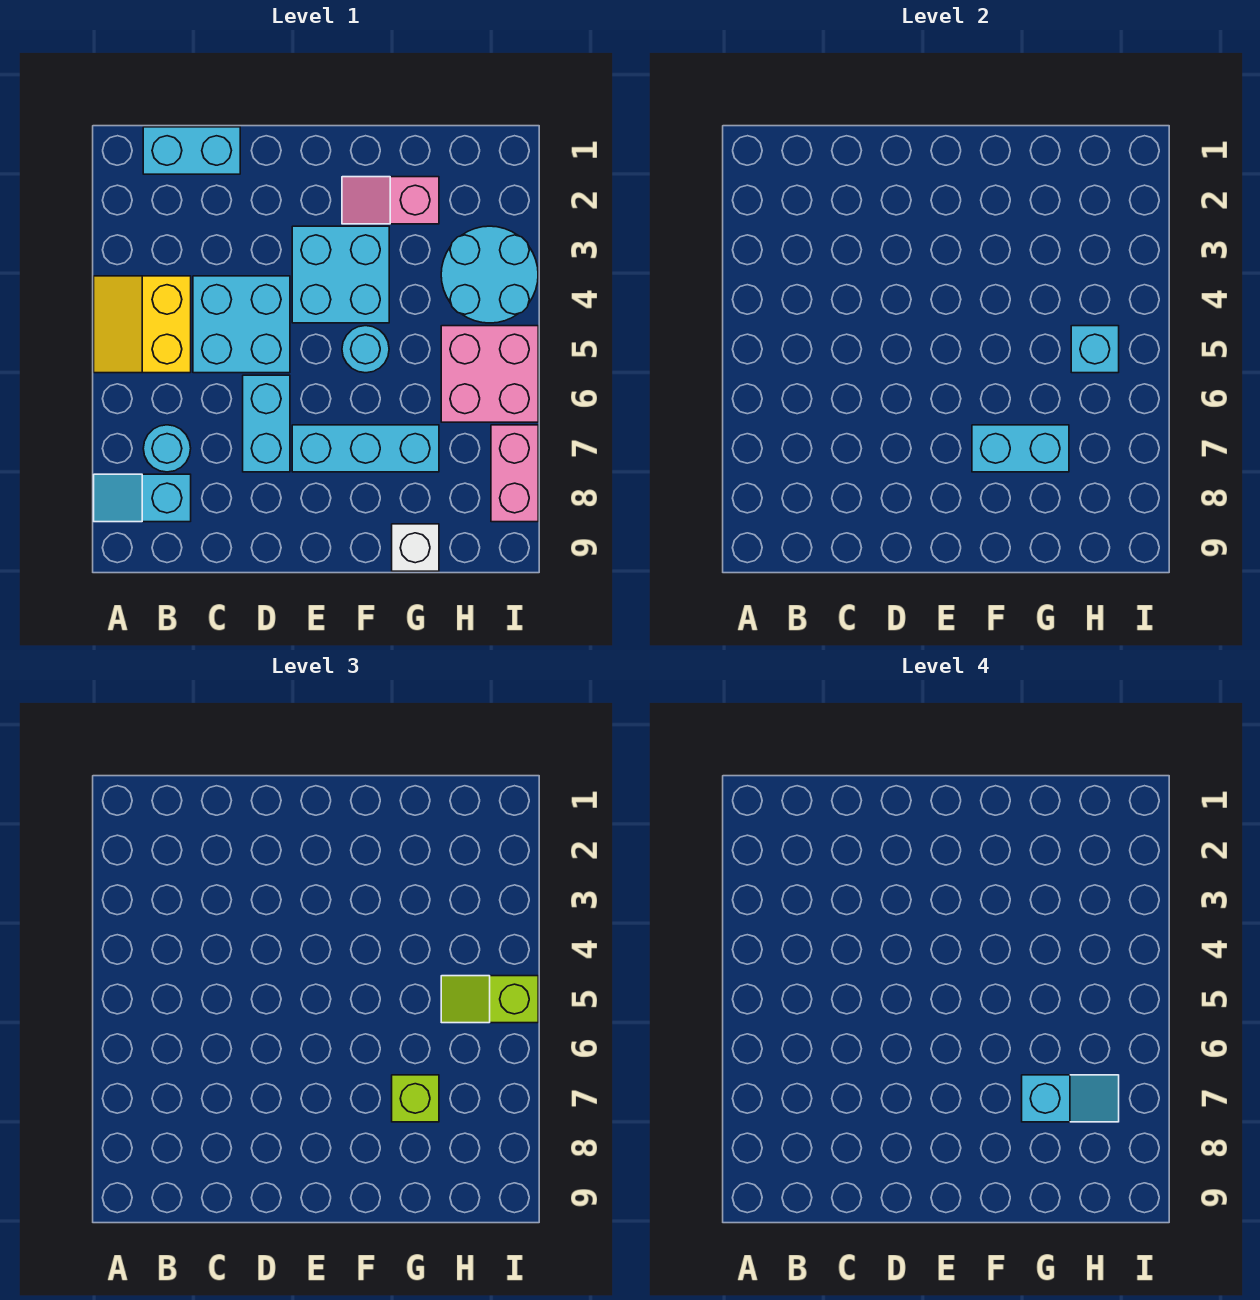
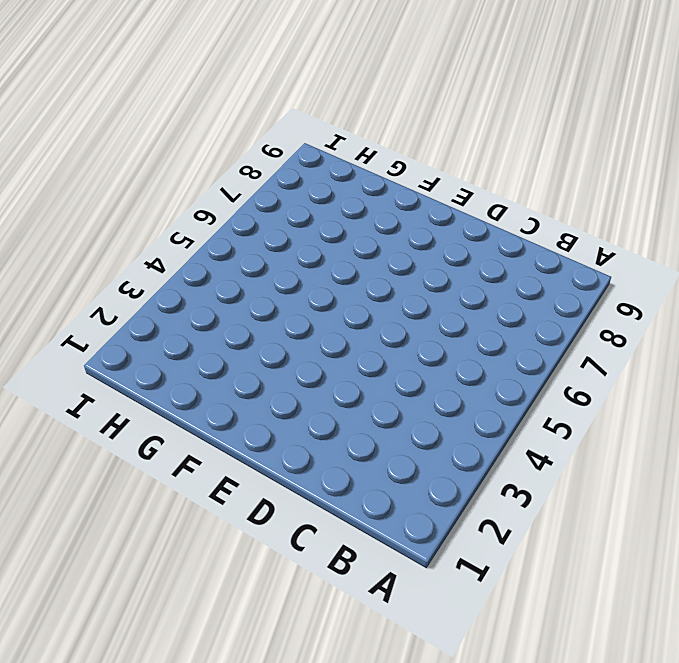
none -> yellow 2x2 slope [94,276,191,373]
none -> cyan 1x2 slope [94,474,191,522]
none -> cyan 1x2 brick [143,127,240,174]

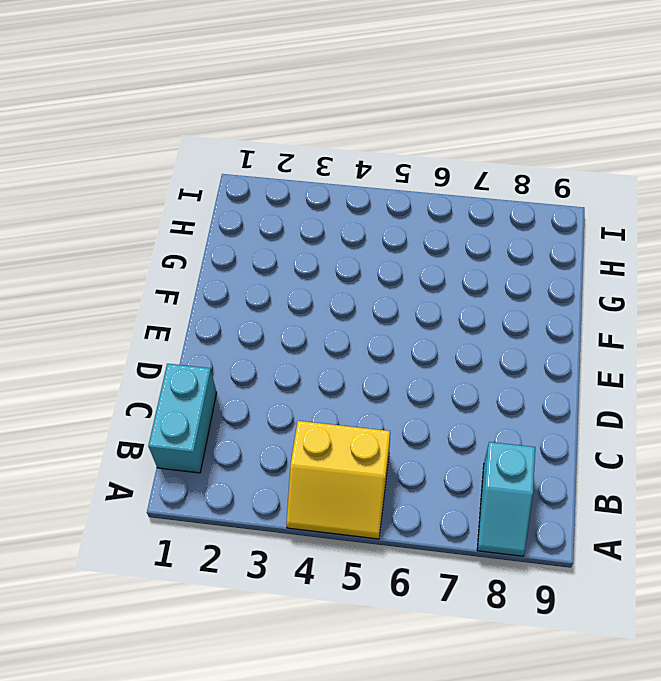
none -> cyan 1x1 round brick [143,425,191,472]
none -> cyan 2x2 brick [193,276,290,373]
none -> cyan 1x2 brick [243,375,290,472]

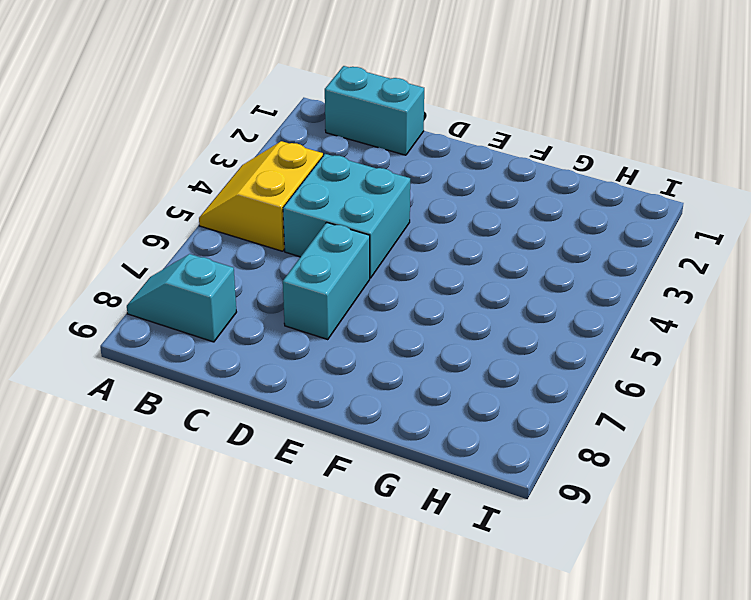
none -> cyan 1x1 round brick [143,425,191,472]
none -> cyan 2x2 brick [292,226,389,323]
none -> cyan 1x3 brick [292,425,439,472]

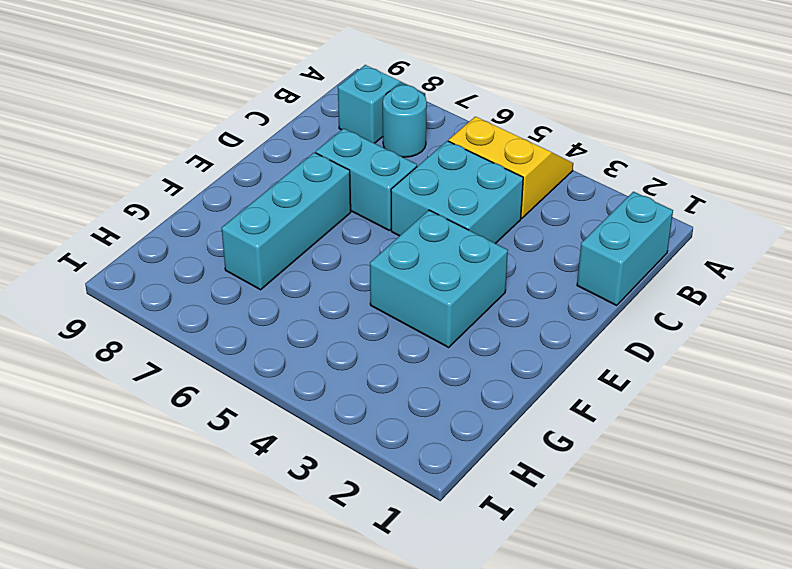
none -> pink 1x2 slope [342,177,439,224]
none -> cyan 1x1 round brick [342,326,389,373]
none -> white 1x1 brick [392,524,439,571]

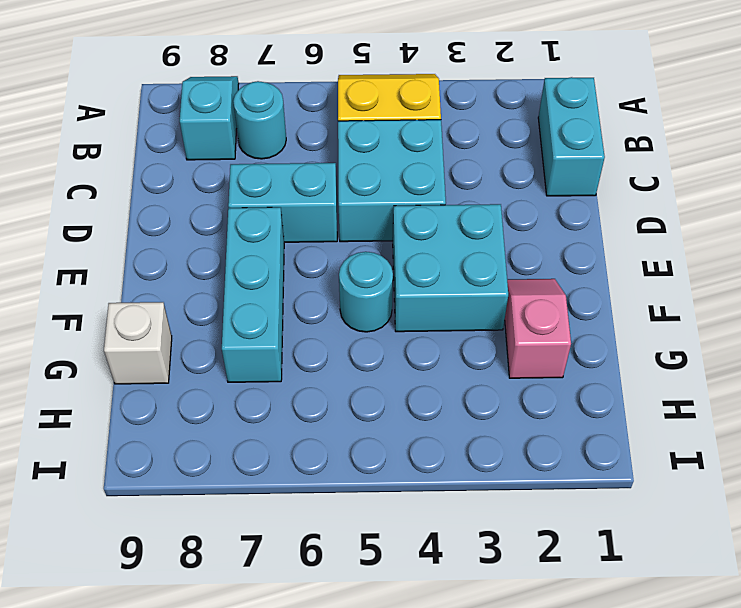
none -> cyan 2x2 round brick [441,226,538,323]
none -> pink 2x2 brick [441,326,538,422]
none -> pink 1x2 brick [491,425,538,522]

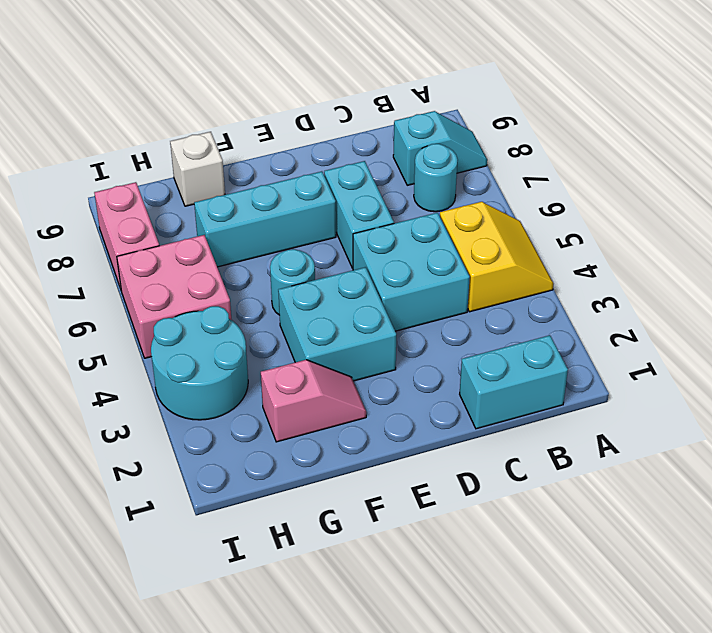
none -> cyan 1x2 brick [972,425,1069,472]
none -> cyan 1x1 brick [1071,326,1119,373]
none -> lime 1x1 brick [392,1075,439,1122]

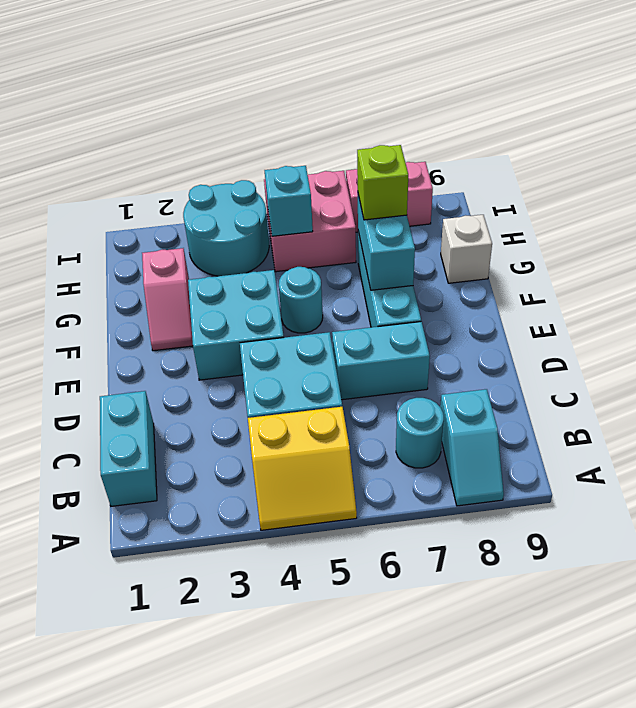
none -> lime 1x2 slope [441,976,538,1023]
none -> cyan 1x2 slope [1022,1075,1119,1122]

